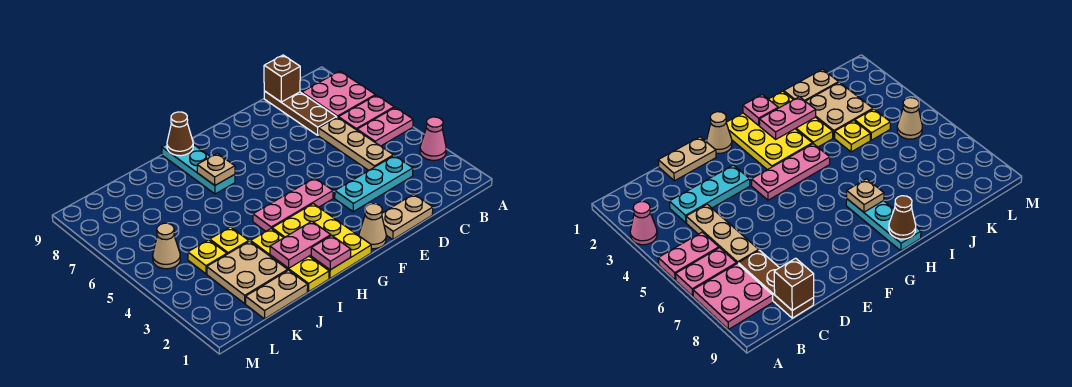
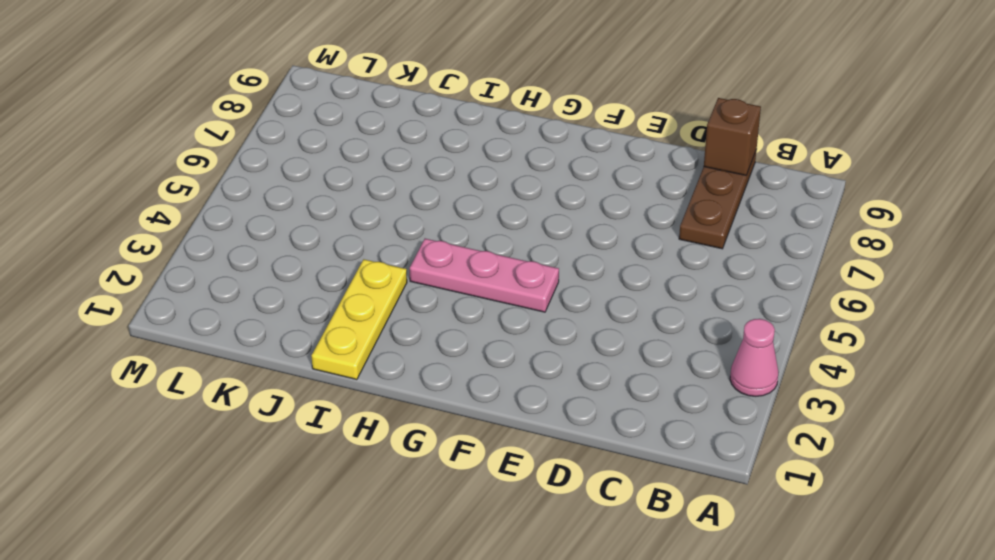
none -> pink 1x2 plate [357,108,413,146]
none -> pink 1x2 plate [338,95,394,130]
none -> pink 2x2 plate [302,71,375,117]

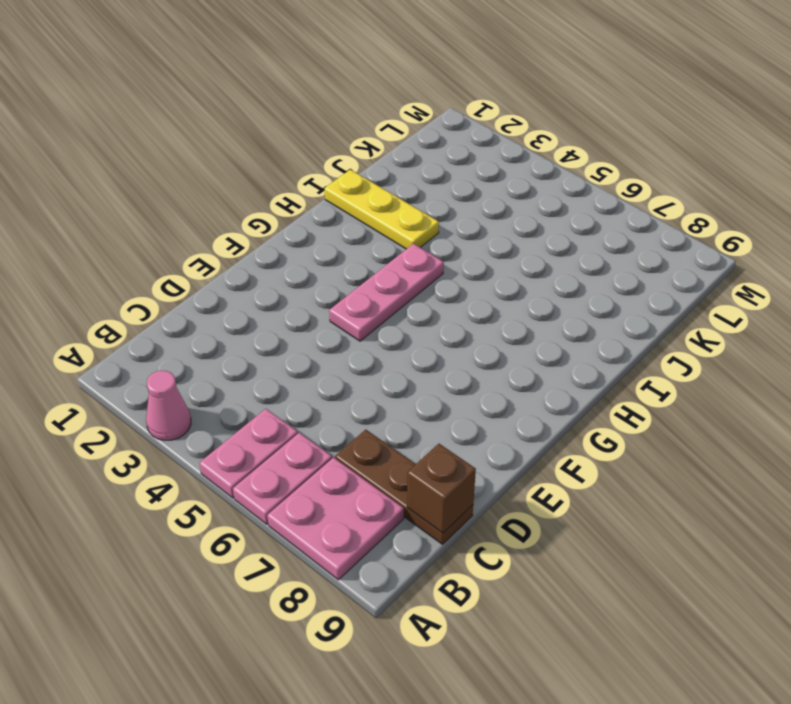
none -> cyan 1x3 plate [335,156,413,212]
none -> tan 1x3 plate [319,117,393,170]
none -> tan 1x2 plate [382,194,433,239]

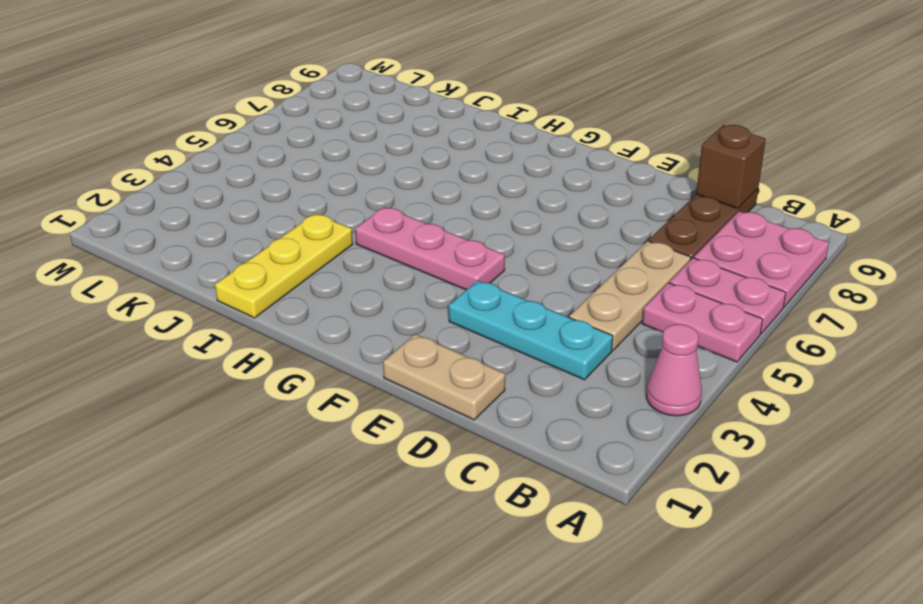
none -> tan 1x1 cone [359,204,386,249]
none -> yellow 2x3 plate [272,204,371,278]
none -> cyan 1x3 plate [162,144,235,194]

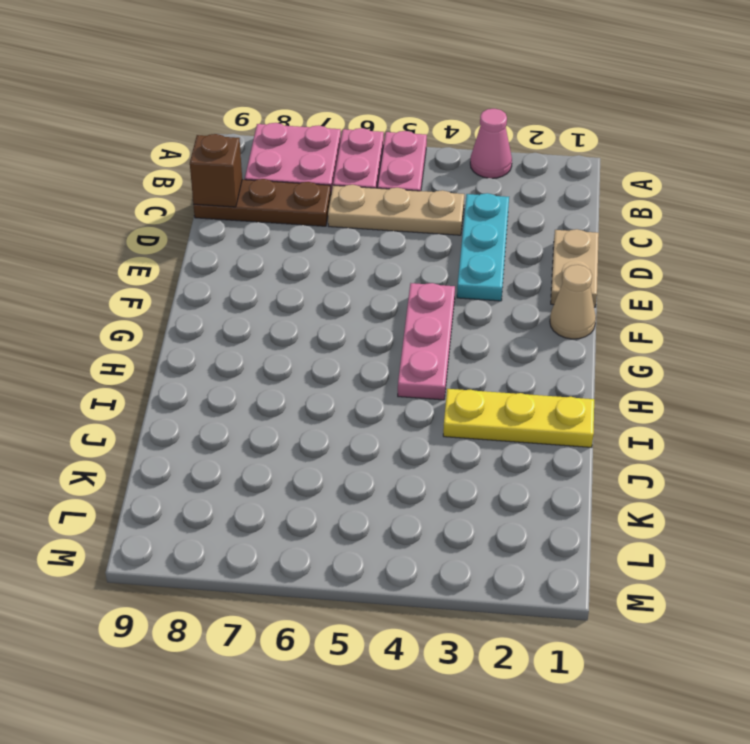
none -> yellow 2x3 plate [272,204,371,278]
none -> cyan 1x3 plate [162,144,235,194]
none -> tan 1x2 plate [246,270,308,319]

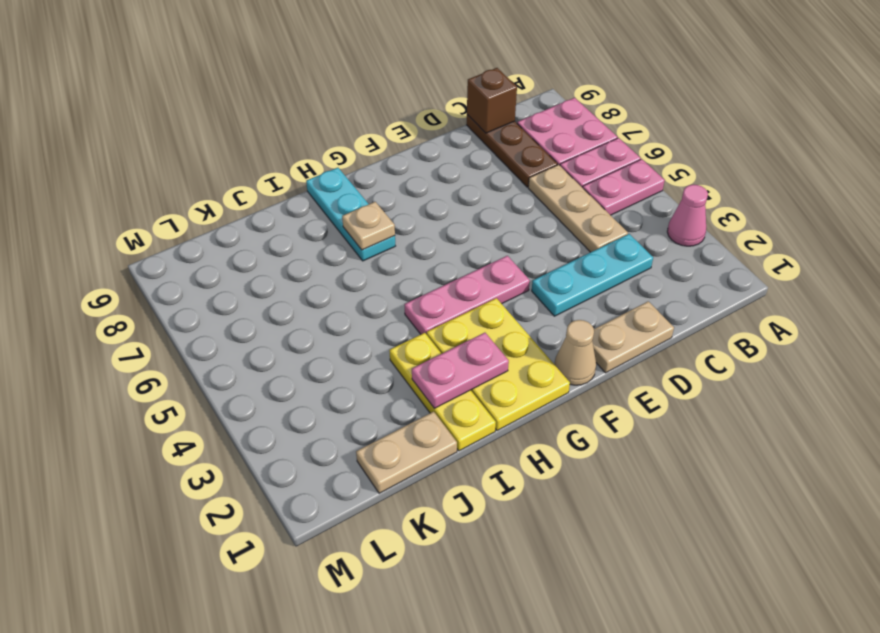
none -> tan 2x2 plate [207,241,288,304]
none -> yellow 1x1 plate [210,227,249,254]
none -> yellow 1x1 plate [188,240,227,274]

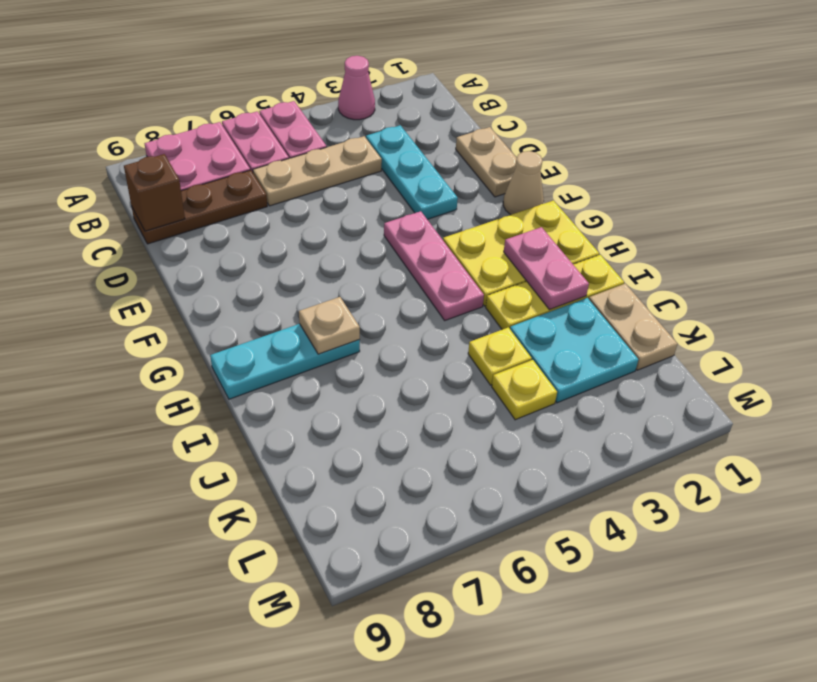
cyan 2x2 plate [510,298,638,403] -> tan 2x2 plate [207,241,288,304]
none -> tan 1x1 cone [153,223,180,269]
none -> pink 1x1 plate [311,235,351,270]
none -> brown 1x1 cone [167,112,193,156]

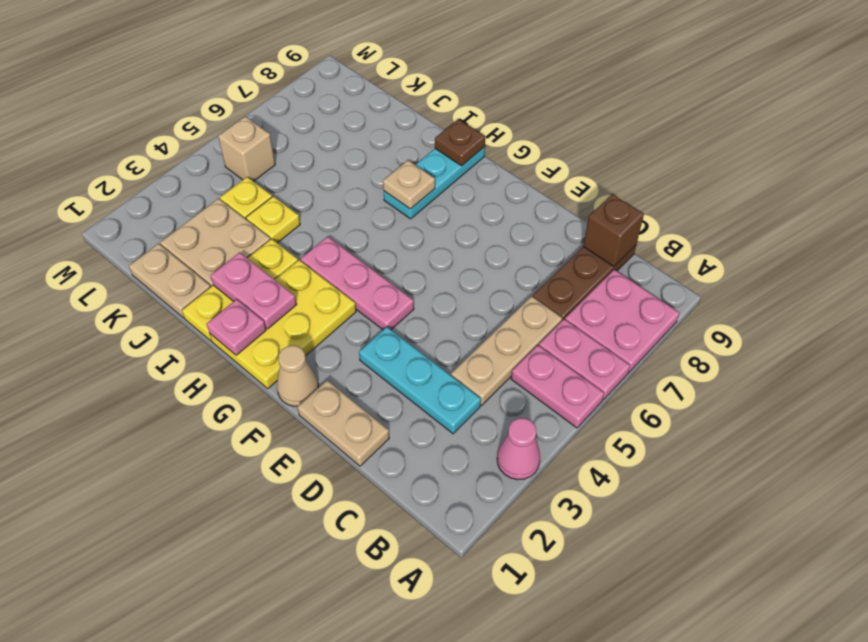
brown 1x1 plate [435,119,485,166] -> brown 1x1 cone [167,112,193,156]
tan 1x1 brick [218,116,275,181] -> tan 1x1 cone [153,223,180,269]

